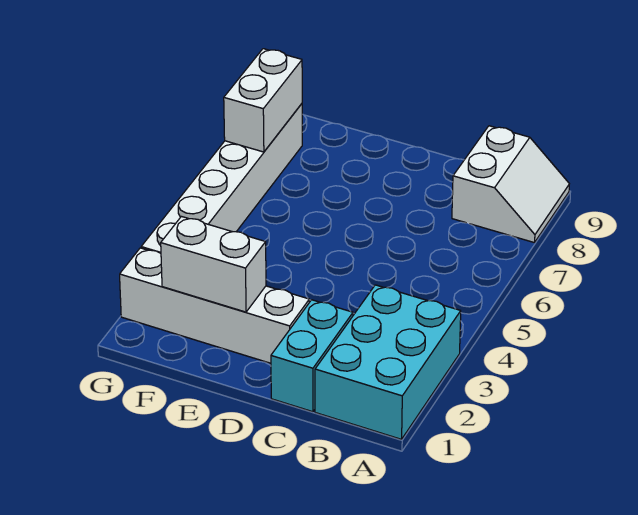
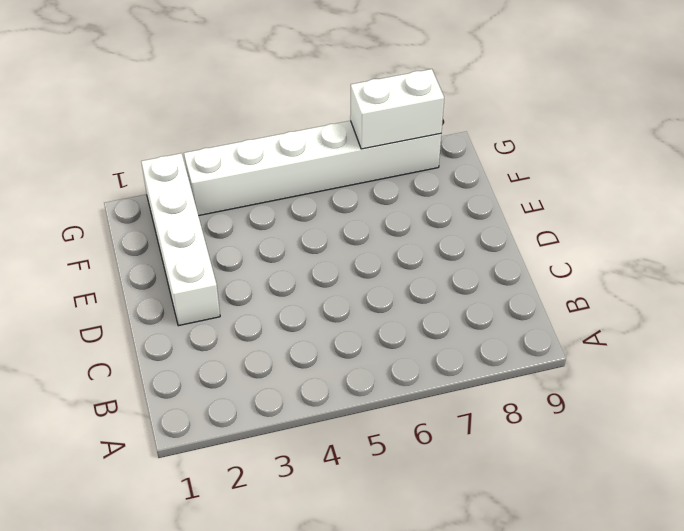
none -> cyan 2x3 brick [315,285,461,439]
none -> white 2x2 slope [452,126,569,243]

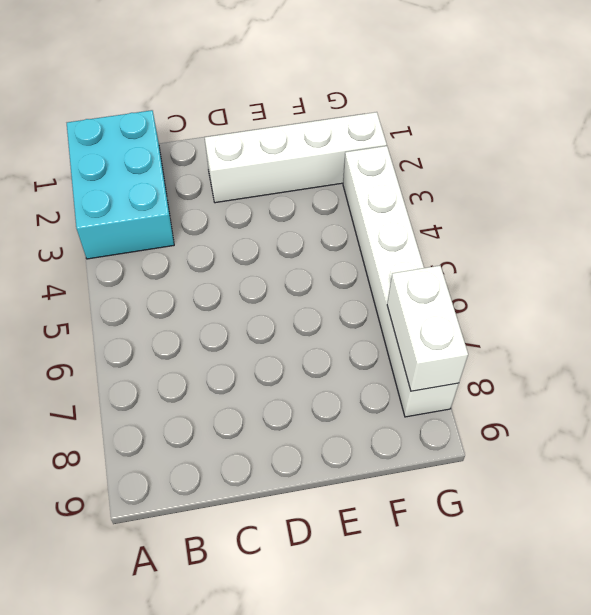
none -> white 2x2 slope [452,126,569,243]
none -> cyan 1x2 brick [271,300,353,412]

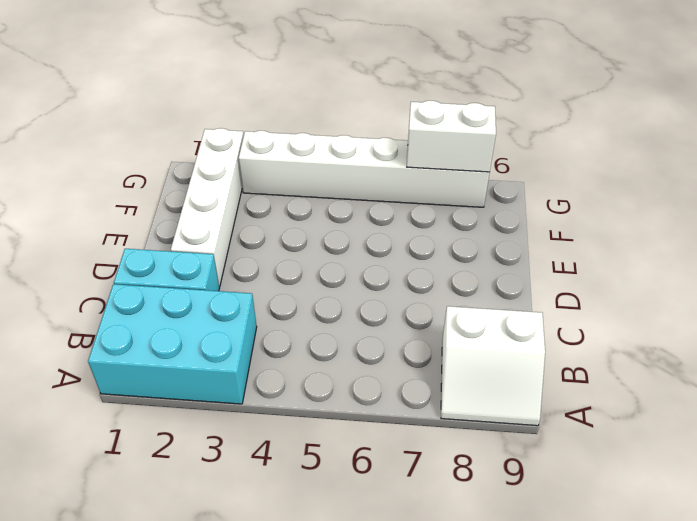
none -> white 1x2 brick [161,217,266,312]

